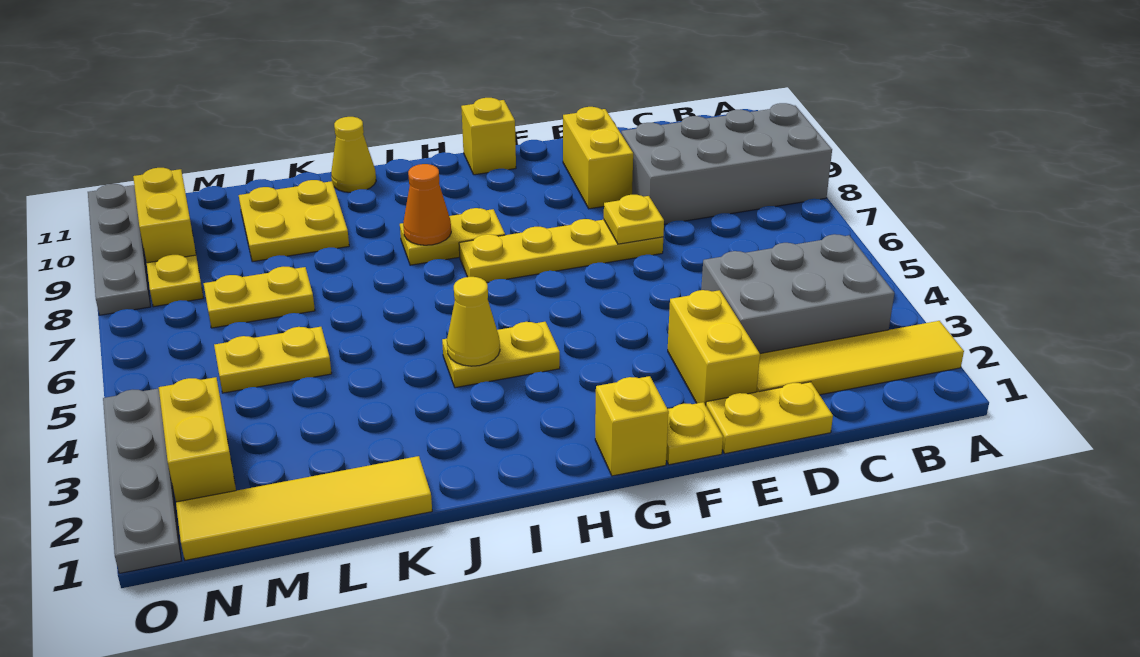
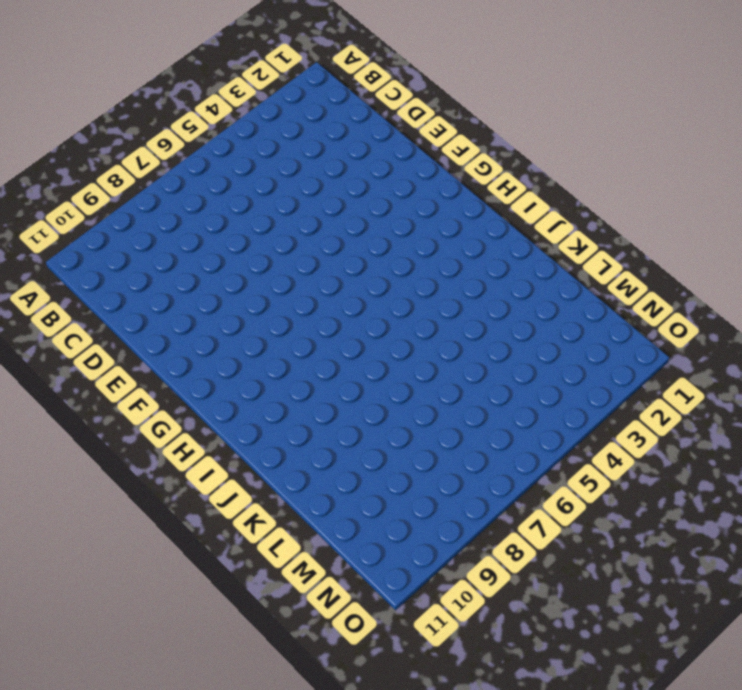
none -> yellow 1x4 tile [757,321,964,395]
none -> grey 2x4 brick [621,103,832,224]
none -> grey 2x3 brick [701,234,894,353]

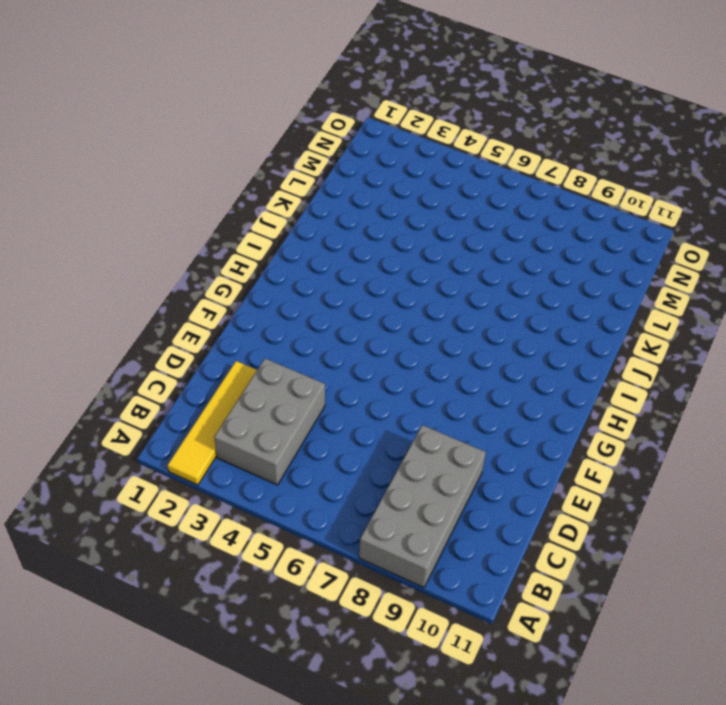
none -> yellow 1x2 plate [706,382,833,454]
none -> yellow 1x2 brick [668,290,760,405]
none -> yellow 1x4 plate [459,219,663,283]

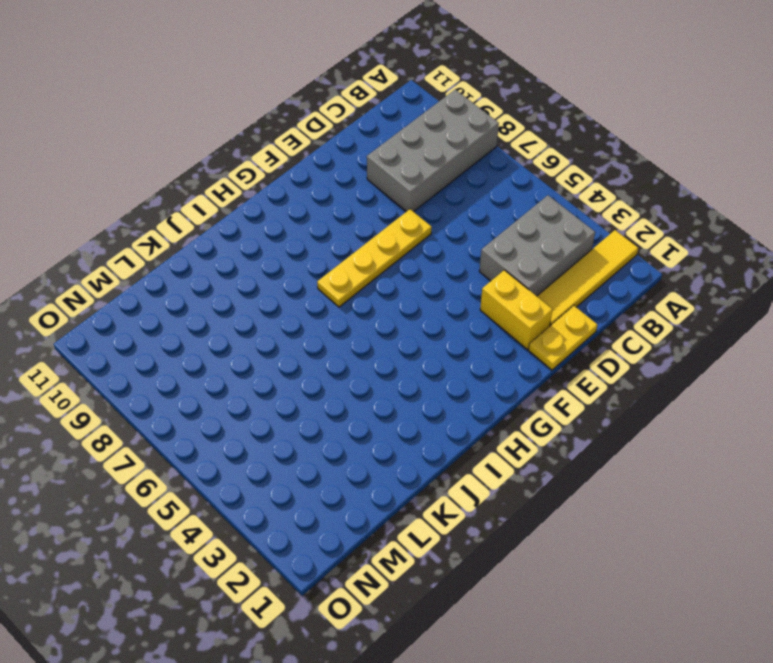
none -> yellow 1x2 brick [563,107,633,209]
none -> yellow 1x1 plate [666,402,723,465]
none -> yellow 1x1 brick [595,376,669,476]

